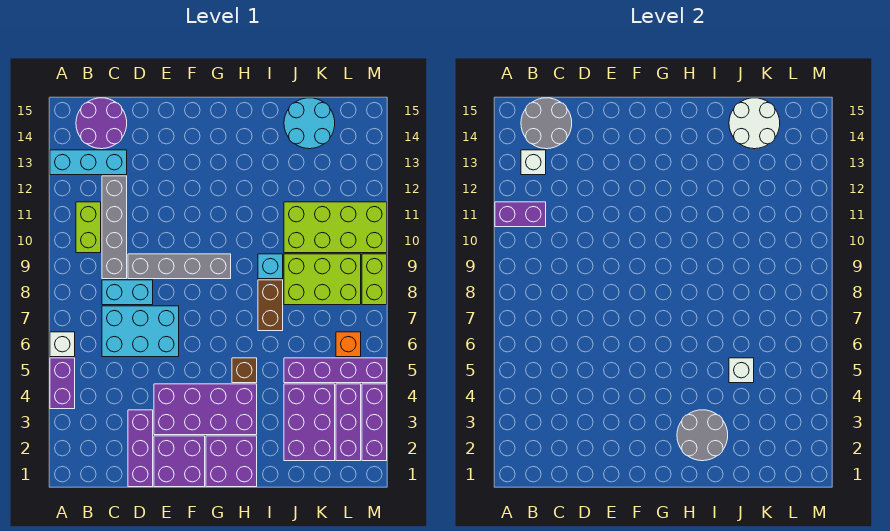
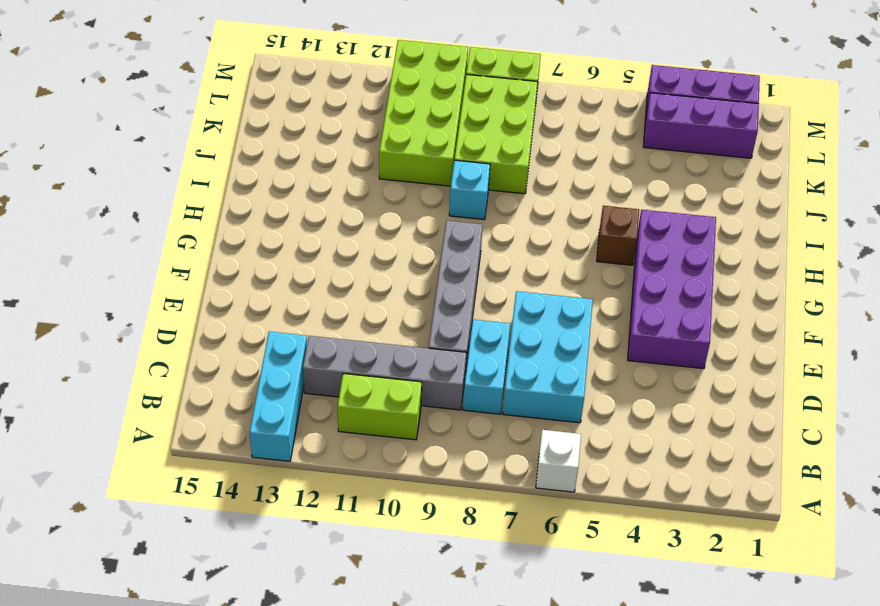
none -> purple 1x2 brick [50,358,75,409]
none -> purple 2x2 round brick [76,98,127,149]
none -> purple 1x3 brick [128,410,153,487]
none -> purple 2x2 brick [154,436,205,487]

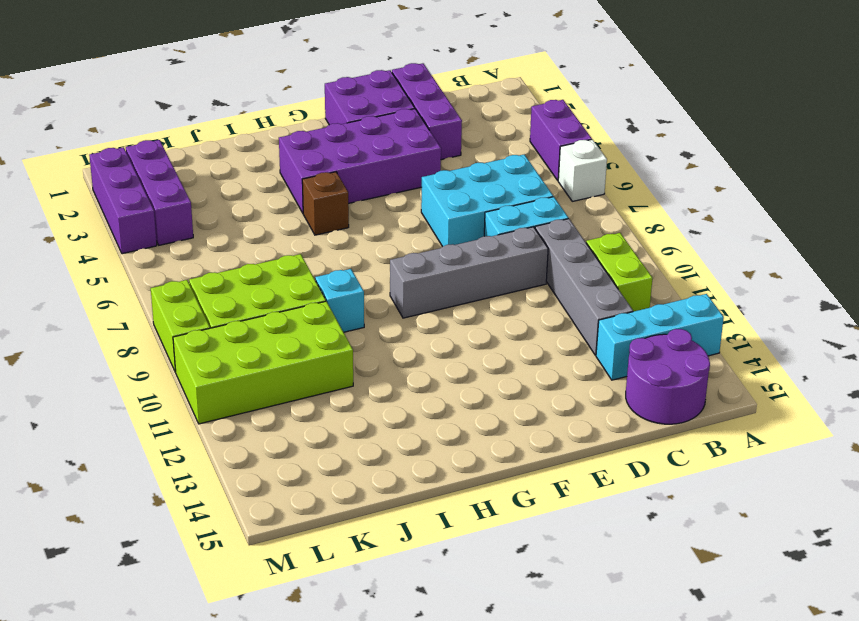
none -> purple 2x2 brick [206,436,257,487]
none -> brown 1x2 brick [258,280,283,331]
none -> purple 2x3 brick [284,384,335,461]
none -> purple 1x4 brick [284,358,387,383]

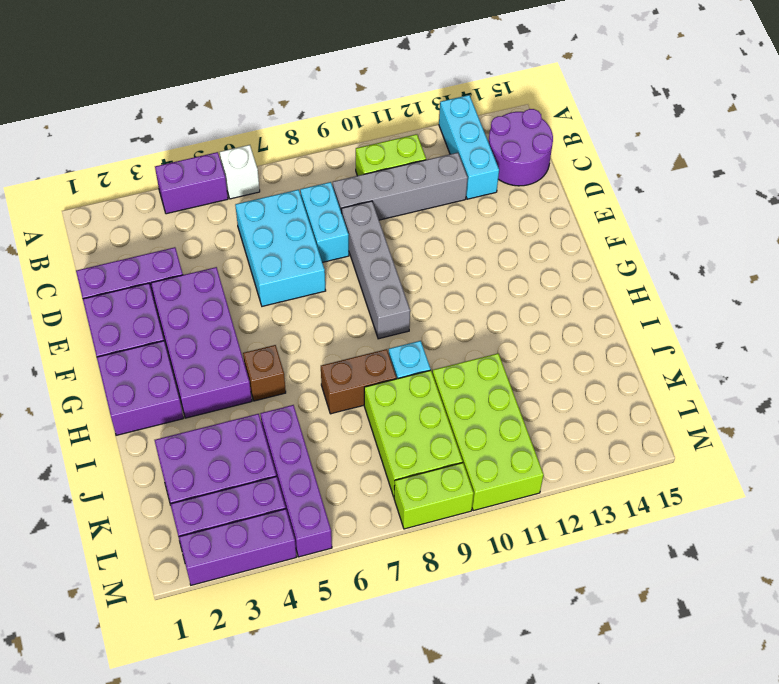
none -> cyan 2x2 round brick [284,98,335,149]
none -> orange 1x1 brick [336,332,361,357]
none -> purple 1x2 brick [495,202,546,227]
none -> white 1x1 brick [521,150,546,175]

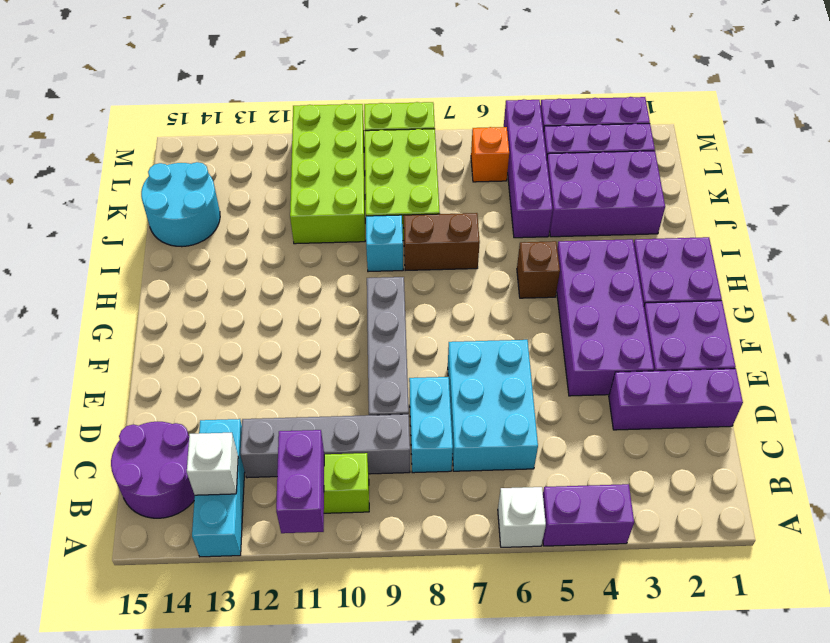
none -> grey 2x2 round brick [521,98,572,149]
none -> grey 2x2 round brick [677,410,728,461]
none -> white 1x1 brick [729,358,754,383]
none -> white 2x2 round brick [729,98,780,149]

